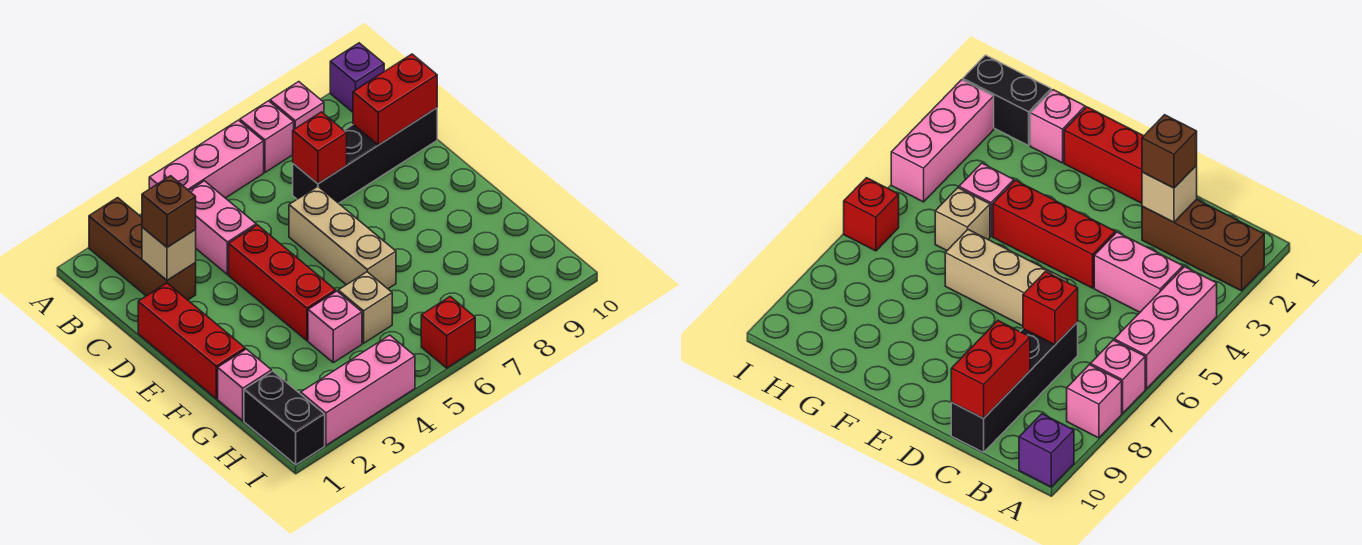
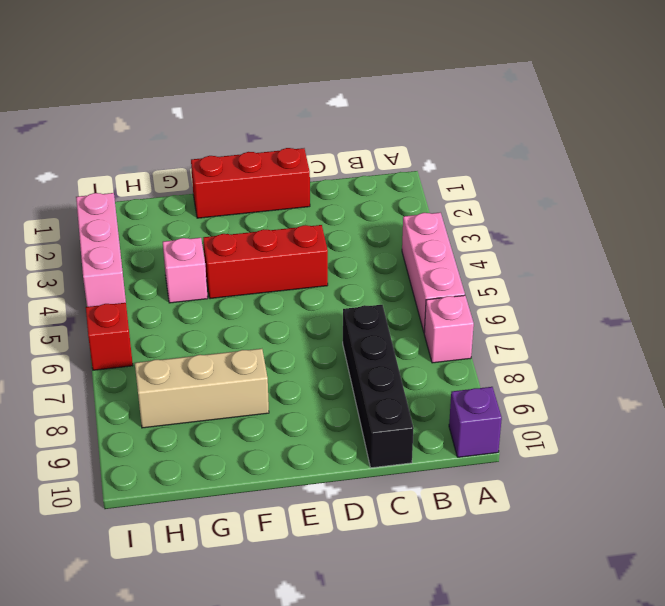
tan 1x3 brick [135,349,269,428] -> tan 1x3 brick moved to [289,186,396,289]
none -> brown 1x3 brick [89,198,196,300]
none -> pink 1x1 brick [270,82,324,129]
none -> pink 1x2 brick [189,181,256,275]

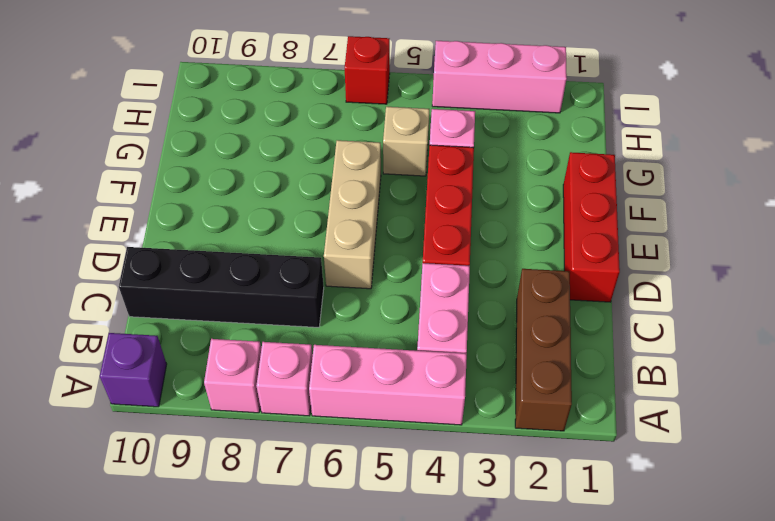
none -> pink 1x1 brick [218,349,272,421]
none -> black 1x2 brick [244,371,325,465]
none -> tan 1x1 brick [142,227,196,280]

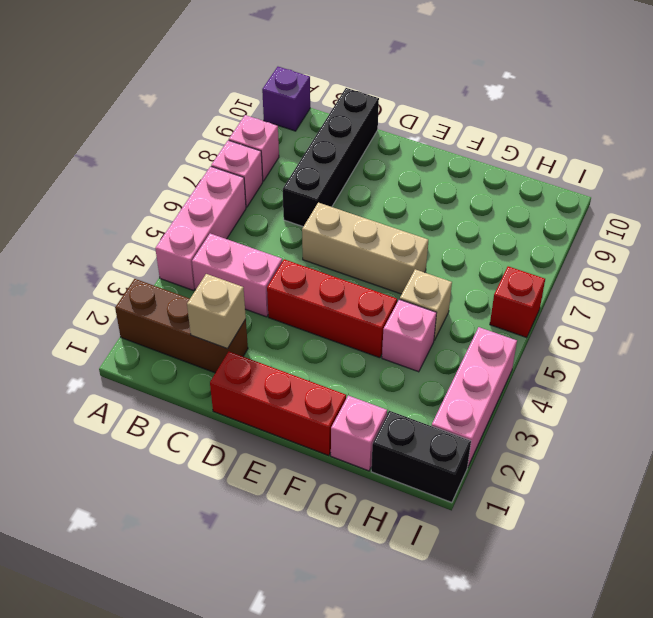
none -> red 1x1 brick [293,112,347,184]
none -> red 1x2 brick [353,54,437,145]
none -> brown 1x1 brick [142,176,196,247]

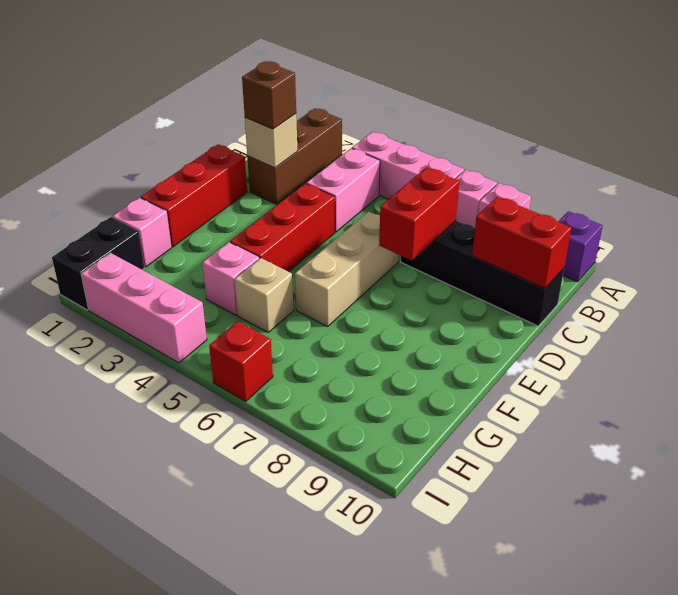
red 1x2 brick [379,167,460,261] -> red 1x1 brick [293,112,347,184]

